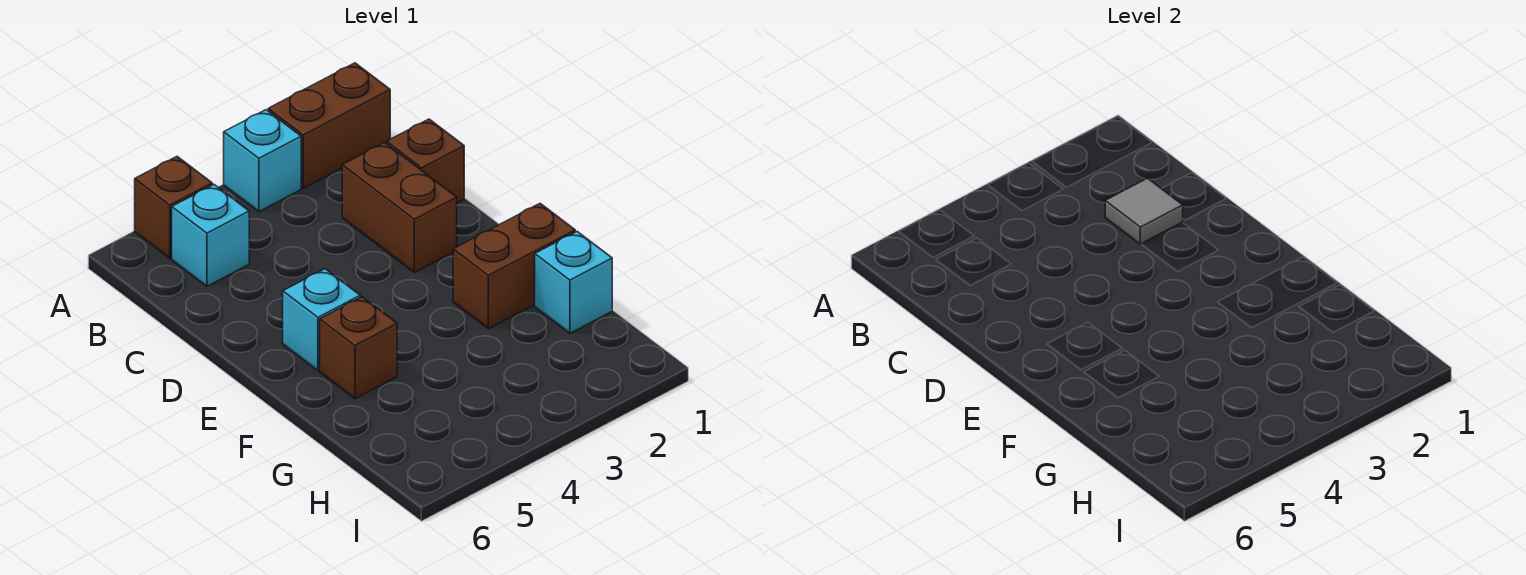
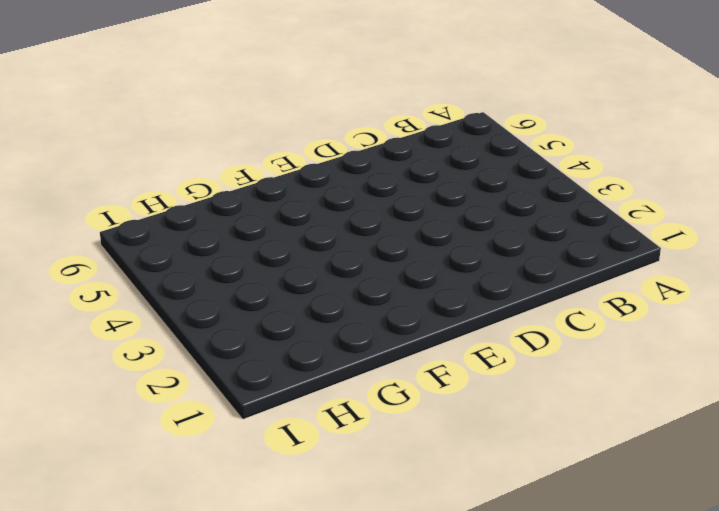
none -> brown 1x2 brick [268,63,390,188]
none -> cyan 1x1 brick [224,110,301,212]

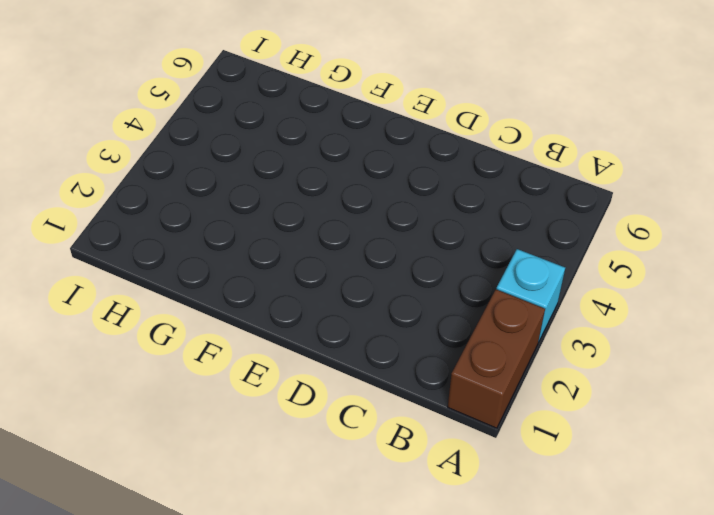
none -> brown 1x1 brick [135,157,212,258]
none -> cyan 1x1 brick [172,185,249,286]

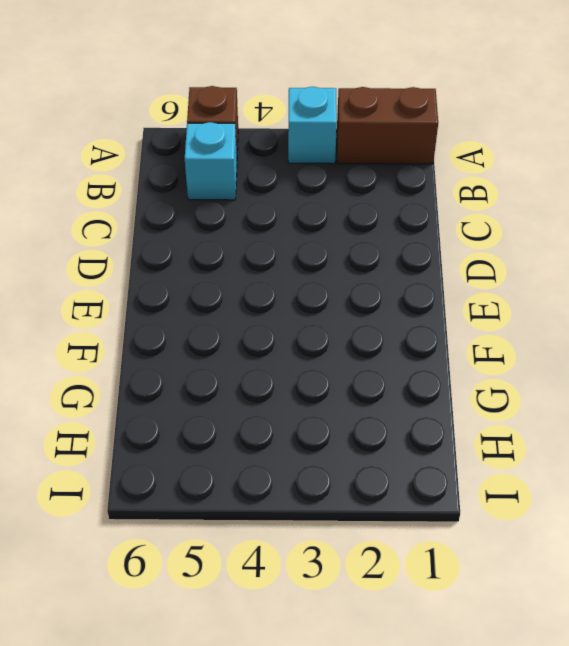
none -> brown 1x1 brick [387,119,464,203]
none -> brown 1x2 brick [342,143,457,273]

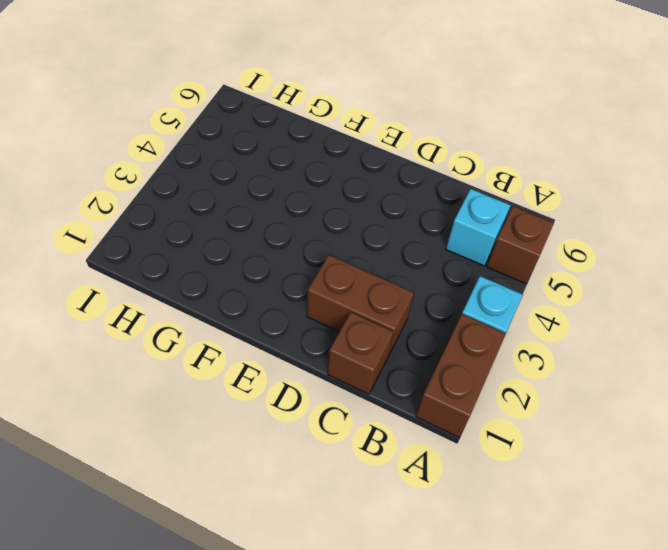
none -> cyan 1x1 brick [283,269,360,371]
none -> brown 1x2 brick [453,204,575,329]

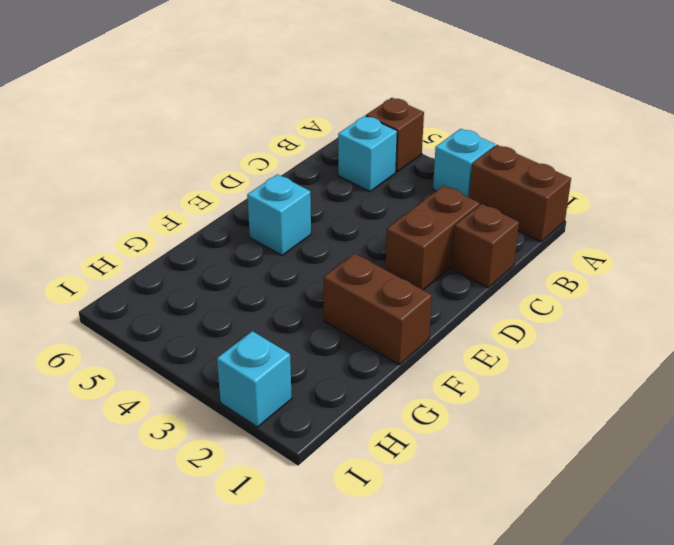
cyan 1x1 brick [217,331,292,427] -> cyan 1x1 brick moved to [535,232,612,333]
none -> brown 1x1 brick [320,297,397,399]
none -> grey 1x1 tile [1105,178,1183,244]

